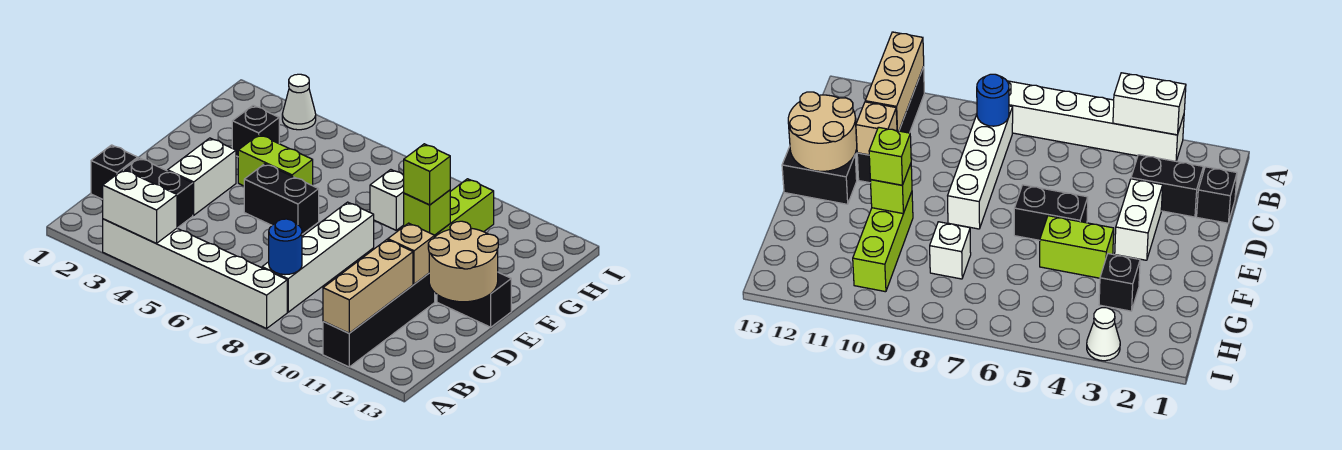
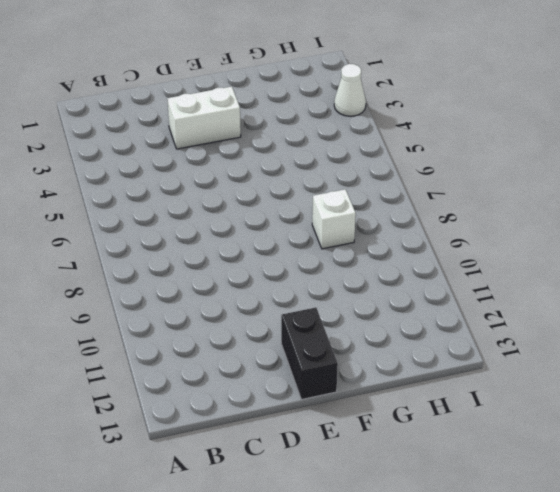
none -> white 1x6 brick [103,219,287,328]
none -> black 1x4 brick [323,274,435,367]
none -> white 1x4 brick [262,202,374,312]

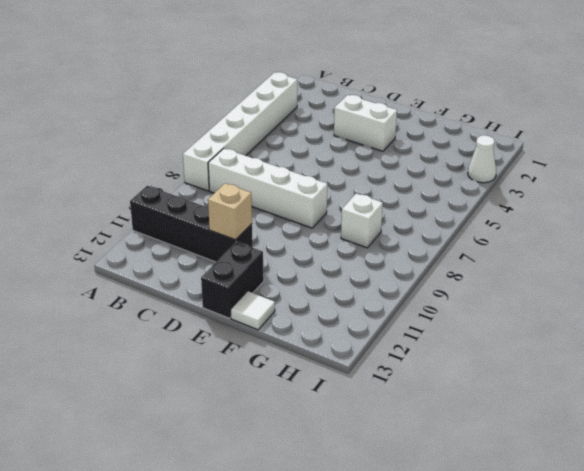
white 1x1 tile [231,291,275,330] -> none
none -> black 1x1 brick [91,145,138,199]
none -> black 1x2 brick [124,158,193,228]
none -> black 1x2 brick [244,164,319,234]

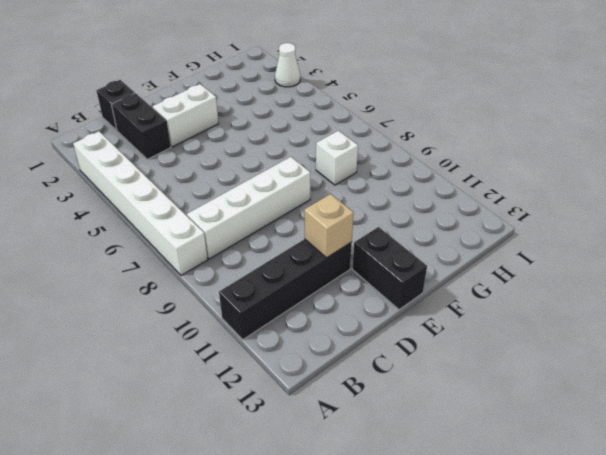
none -> black 1x2 brick [244,164,319,234]
none -> lime 1x2 brick [238,135,313,186]
none -> lime 1x3 brick [435,179,494,236]

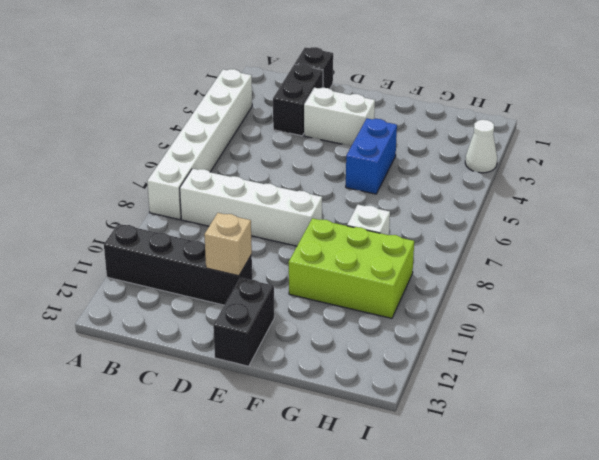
blue 1x2 brick [346,119,397,194] -> lime 1x2 brick [238,135,313,186]
lime 2x3 brick [289,218,414,318] -> lime 1x3 brick [435,179,494,236]
none -> black 1x2 brick [244,164,319,234]
none -> black 1x1 brick [232,105,279,157]
none -> white 1x2 brick [103,170,177,243]

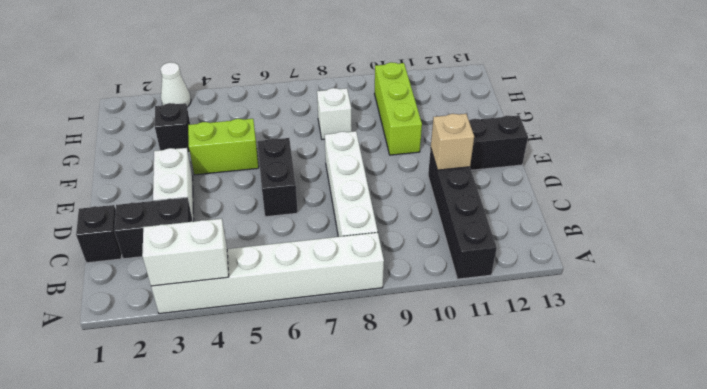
black 1x2 brick [257,138,298,217] -> black 1x2 brick turned to [244,164,319,234]
none -> tan 1x3 brick [323,240,413,333]
none -> blue 1x1 round brick [269,219,302,275]
none -> tan 2x2 round brick [428,221,498,302]

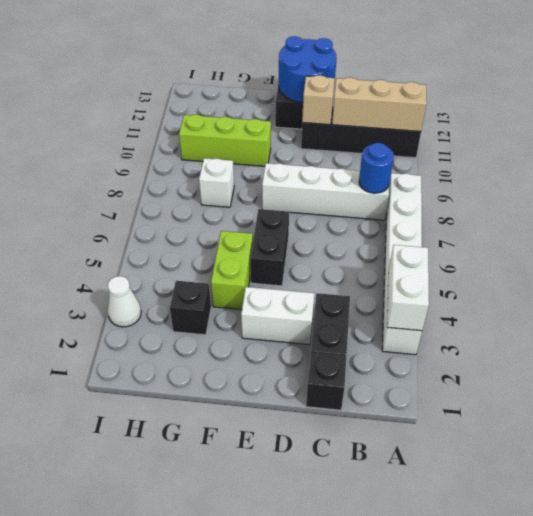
blue 2x2 round brick [278,36,337,103] -> tan 2x2 round brick [428,221,498,302]
none -> lime 1x1 brick [404,190,450,235]
none -> lime 1x1 brick [403,144,450,205]

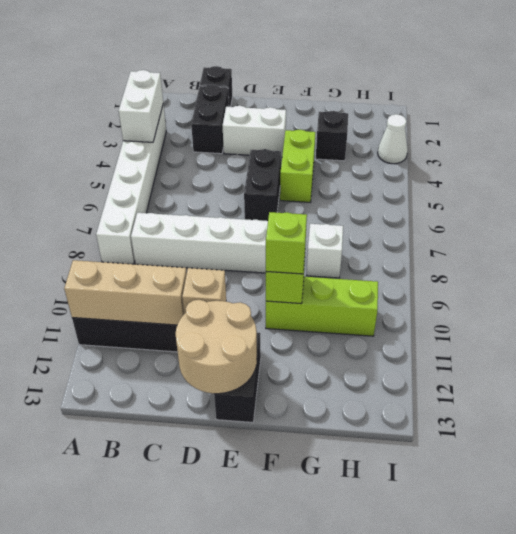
none -> blue 1x1 round brick [269,219,302,275]

